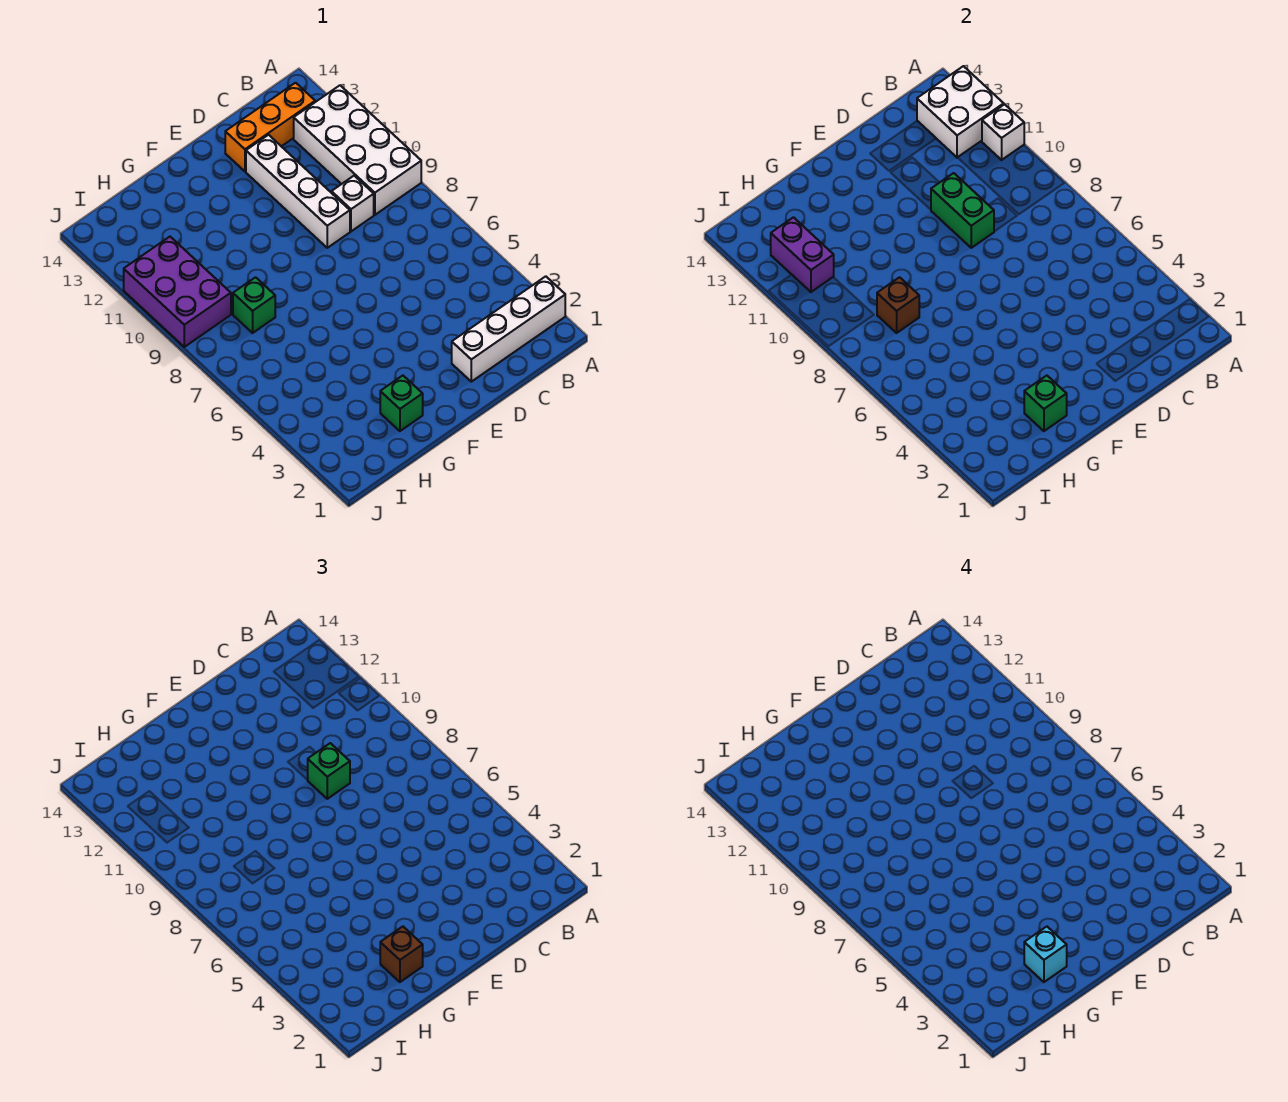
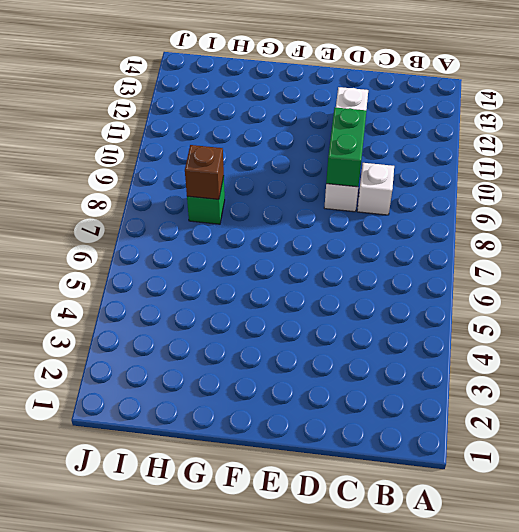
none -> white 1x4 brick [452,276,565,382]
none -> white 2x4 brick [294,85,421,215]
none -> orange 1x3 brick [225,83,315,171]

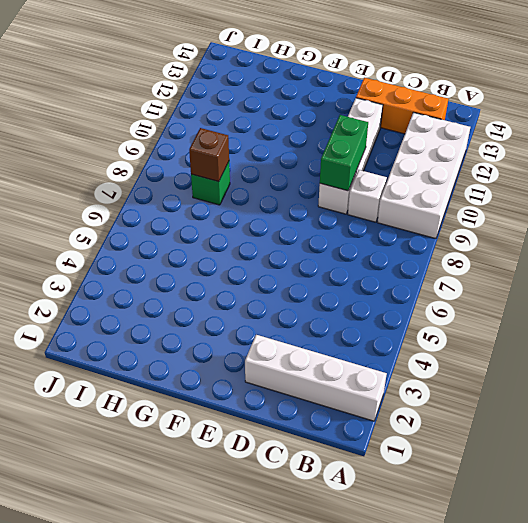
none -> green 1x1 brick [380,376,423,431]
none -> purple 2x3 brick [124,237,231,347]
none -> white 1x1 brick [982,104,1024,160]

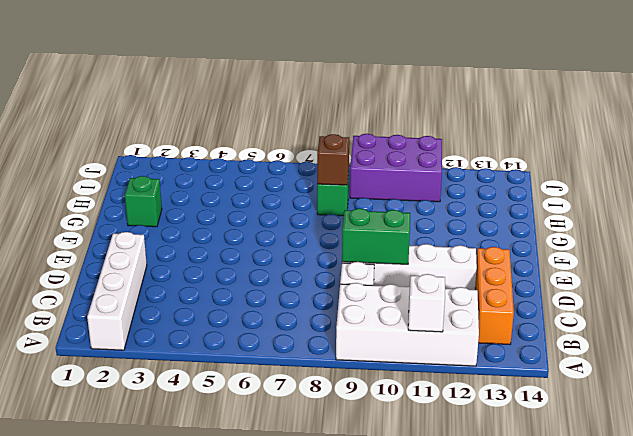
none -> white 2x2 brick [917,66,1004,158]
none -> green 1x1 brick [1024,376,1067,431]
none -> purple 1x2 brick [771,217,834,292]

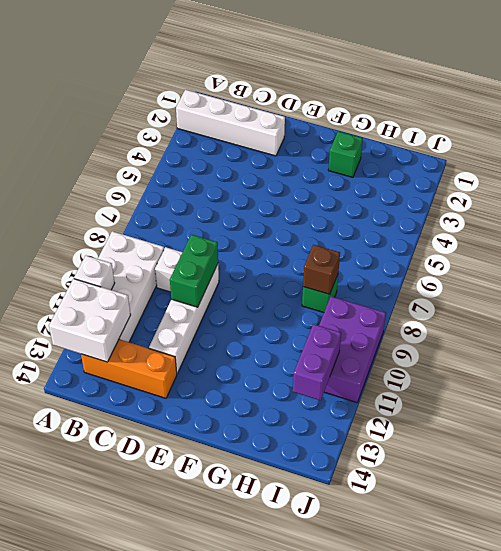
none -> green 1x1 brick [1024,376,1067,431]
none -> green 1x1 brick [308,743,350,799]
none -> brown 1x1 brick [380,927,423,982]

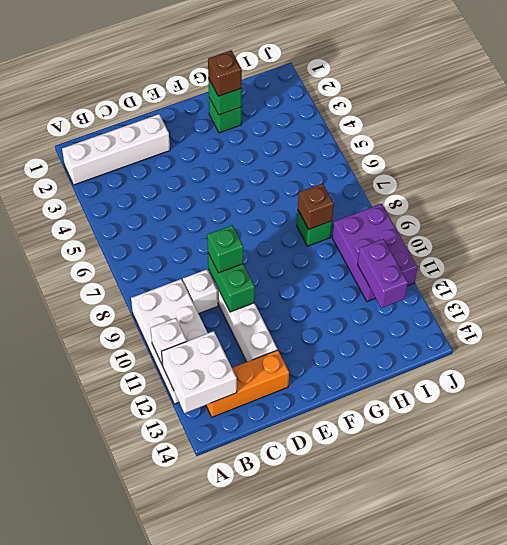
none -> cyan 1x1 brick [1024,927,1067,982]

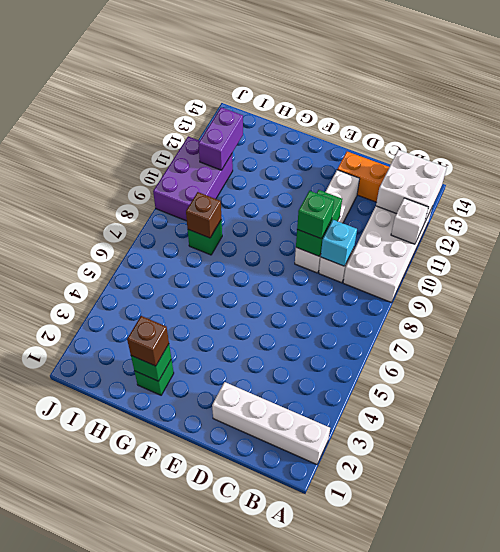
cyan 1x1 brick [321,220,357,266] -> cyan 1x1 brick moved to [1024,927,1067,982]

